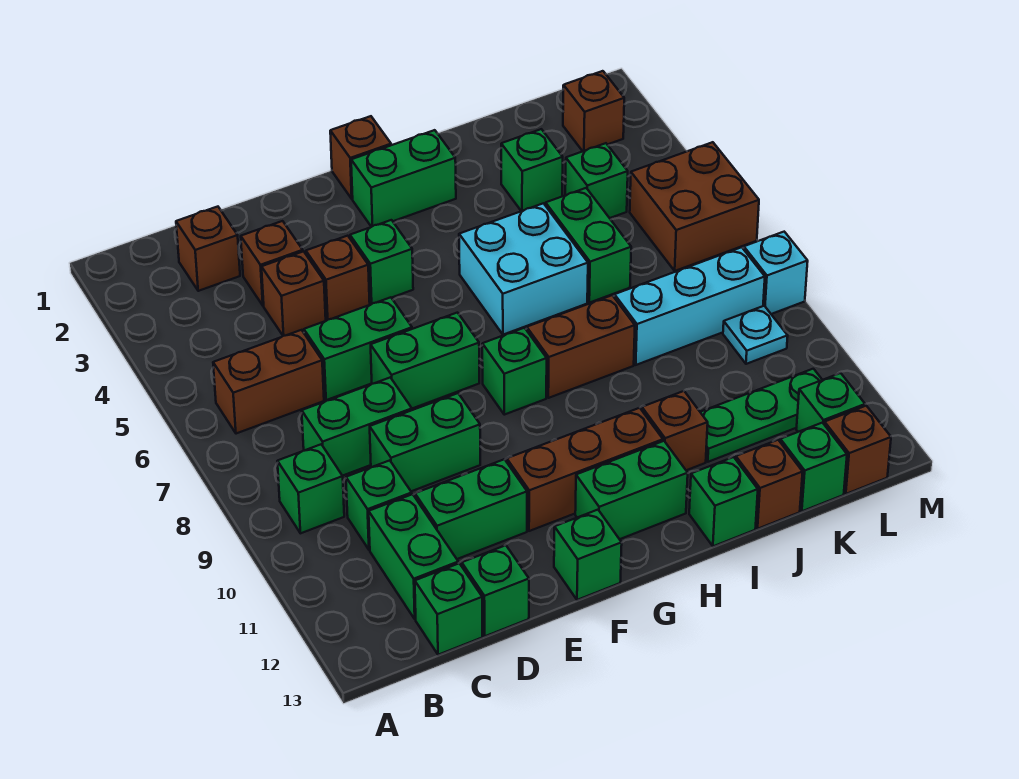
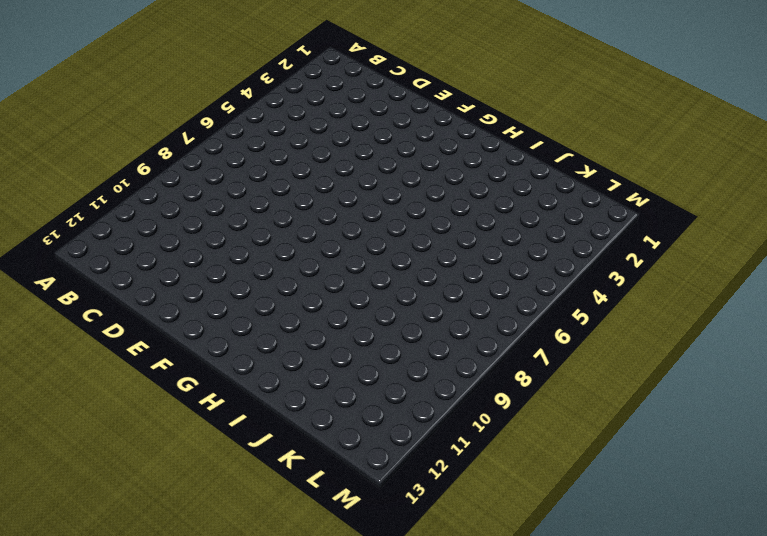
none -> brown 1x2 brick [213,330,324,434]
none -> green 1x1 brick [277,444,344,533]
none -> brown 1x1 brick [176,207,240,291]
none -> green 1x2 brick [302,377,412,476]

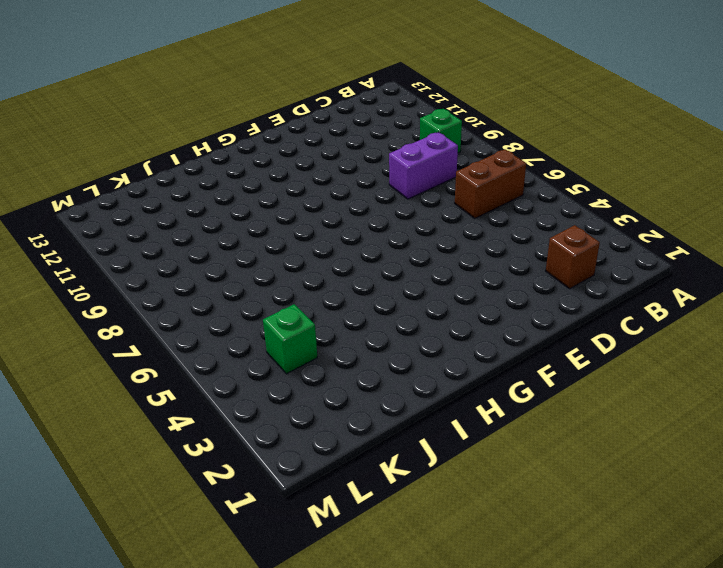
purple 1x2 brick [389,132,458,199] -> green 1x2 brick [302,377,412,476]
none -> green 1x1 brick [346,460,412,550]
none -> green 1x2 brick [369,494,458,619]
none -> green 1x1 brick [415,563,482,655]
none -> brown 1x1 brick [241,221,303,306]

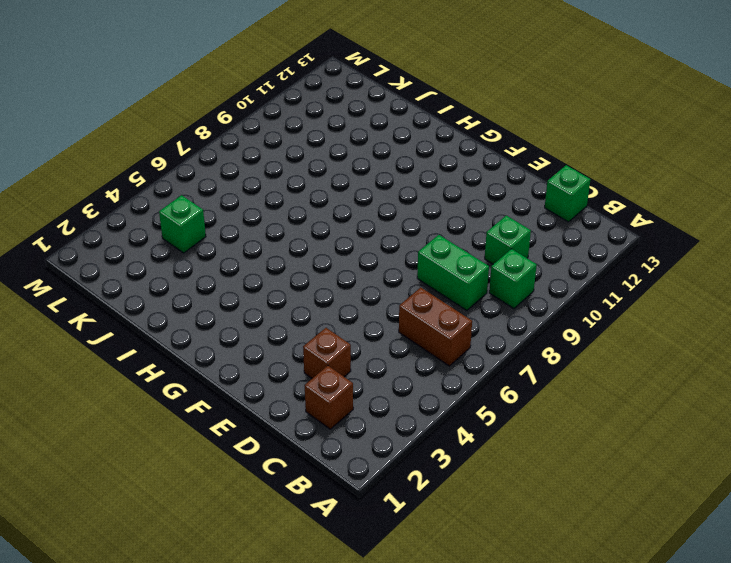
none -> green 1x2 brick [369,494,458,619]
none -> brown 1x1 brick [262,251,326,336]
none -> green 1x2 brick [304,297,412,400]
none -> green 1x2 brick [370,393,480,491]

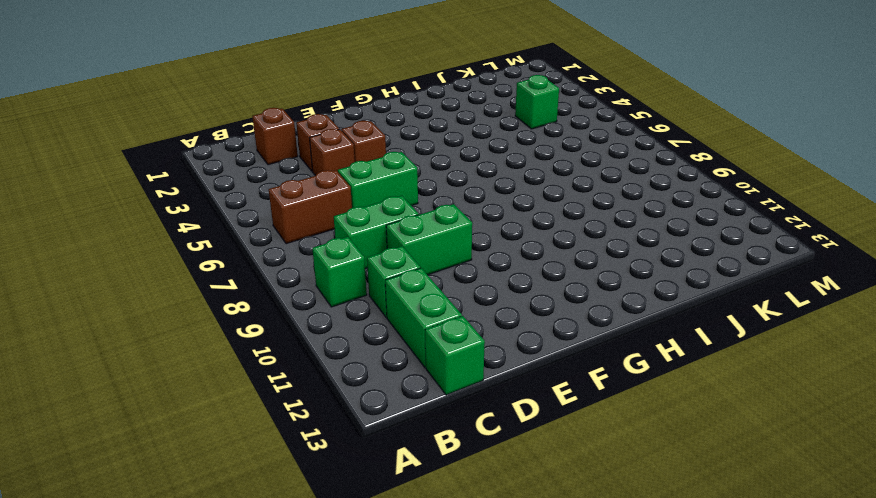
none -> green 1x2 brick [415,459,527,559]
none -> green 1x1 brick [462,545,529,636]
none -> green 1x2 brick [371,313,479,408]
none -> green 1x1 brick [350,220,413,304]

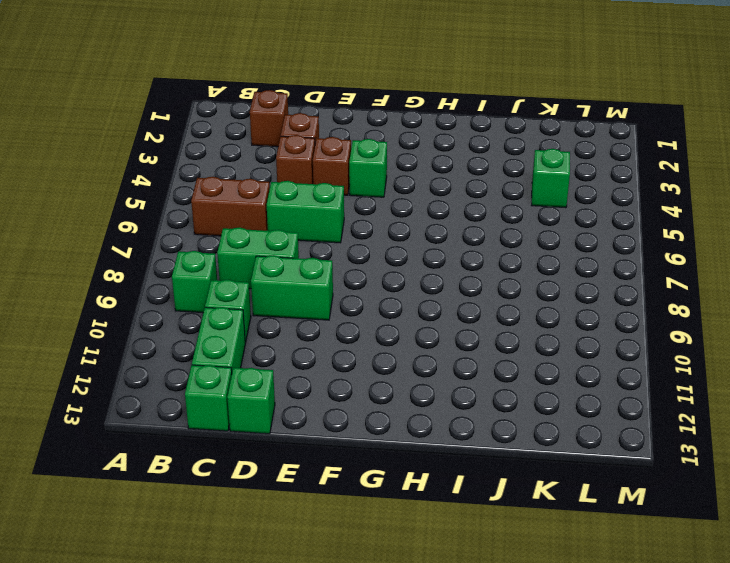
none -> green 1x2 brick [415,459,527,559]
none -> green 1x2 brick [371,313,479,408]
none -> brown 1x3 brick [507,408,663,531]
none -> green 1x1 brick [554,510,622,600]

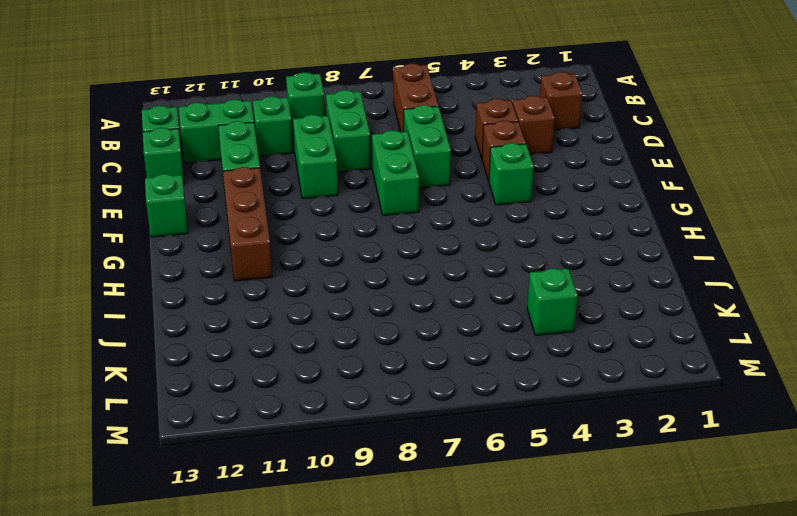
none -> brown 1x1 brick [330,116,391,199]
none -> green 1x2 brick [351,130,456,227]
none -> green 1x1 brick [482,328,547,415]
none -> green 1x2 brick [575,441,688,539]

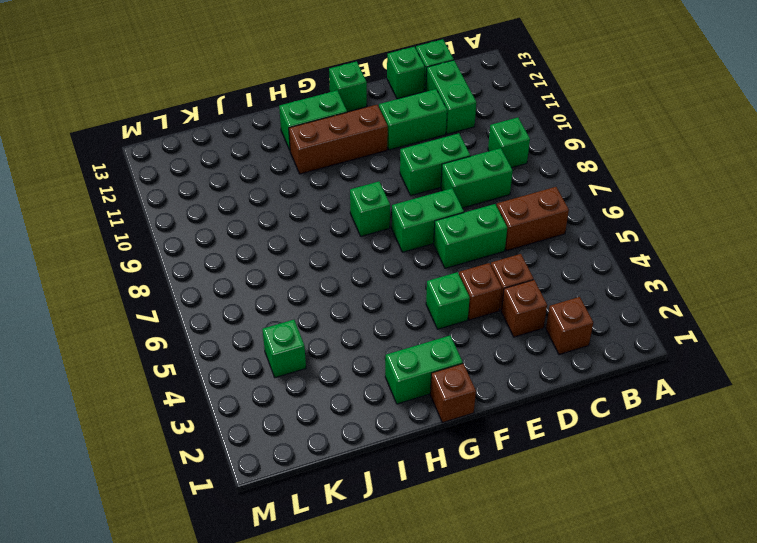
none -> green 1x1 brick [346,460,412,550]
none -> cyan 2x2 brick [459,203,588,335]
none -> brown 1x2 brick [527,295,635,398]
none -> brown 1x1 brick [642,391,708,470]

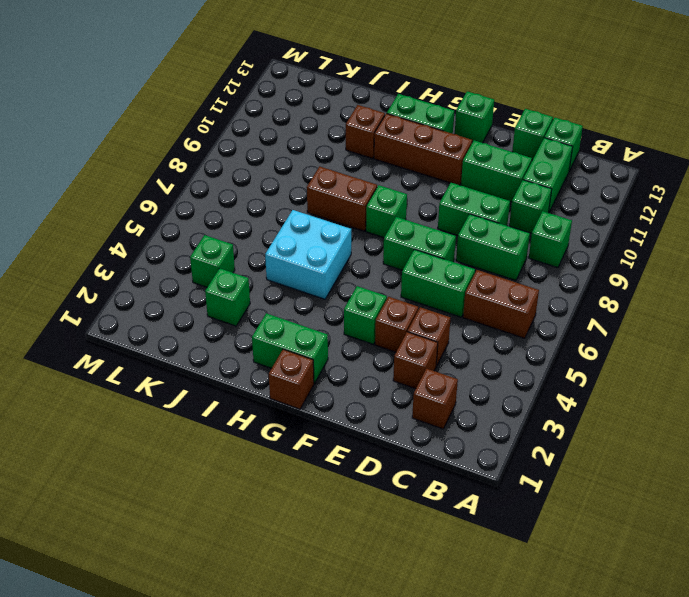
none -> green 1x1 brick [689,457,758,546]
none -> green 1x2 brick [546,188,631,303]
none -> cyan 1x3 brick [614,247,765,365]
none -> green 1x3 plate [700,369,822,462]

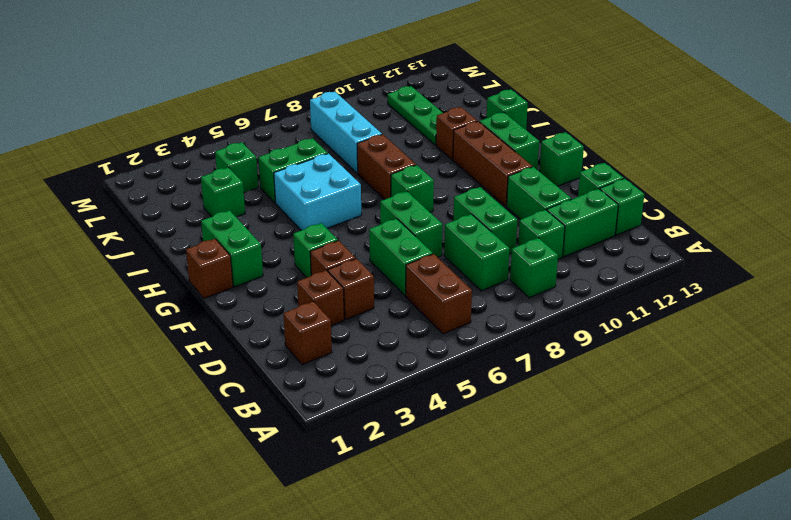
none -> brown 1x1 brick [736,440,803,529]
none -> green 1x1 brick [780,423,847,511]
none -> brown 1x1 brick [563,71,624,151]
none -> brown 2x2 brick [630,142,759,271]

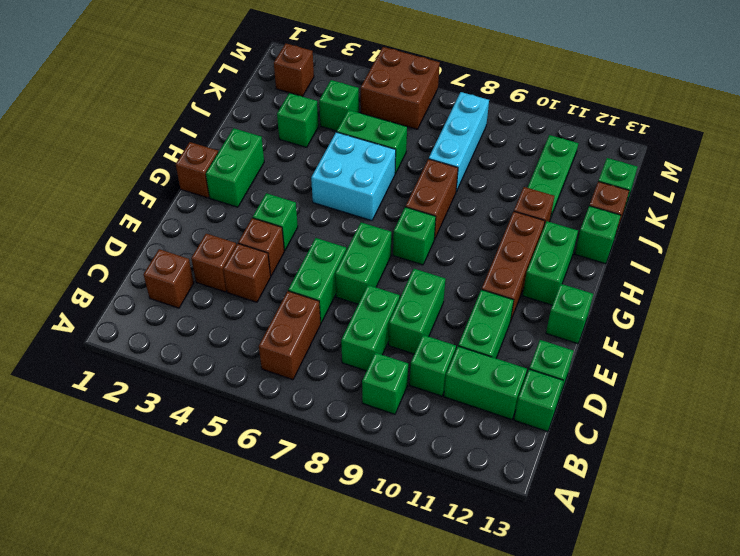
none -> cyan 1x1 plate [723,306,788,364]
none -> green 1x1 brick [796,373,865,432]
none -> brown 1x1 brick [824,406,891,494]
none -> cyan 1x1 brick [744,232,808,314]

